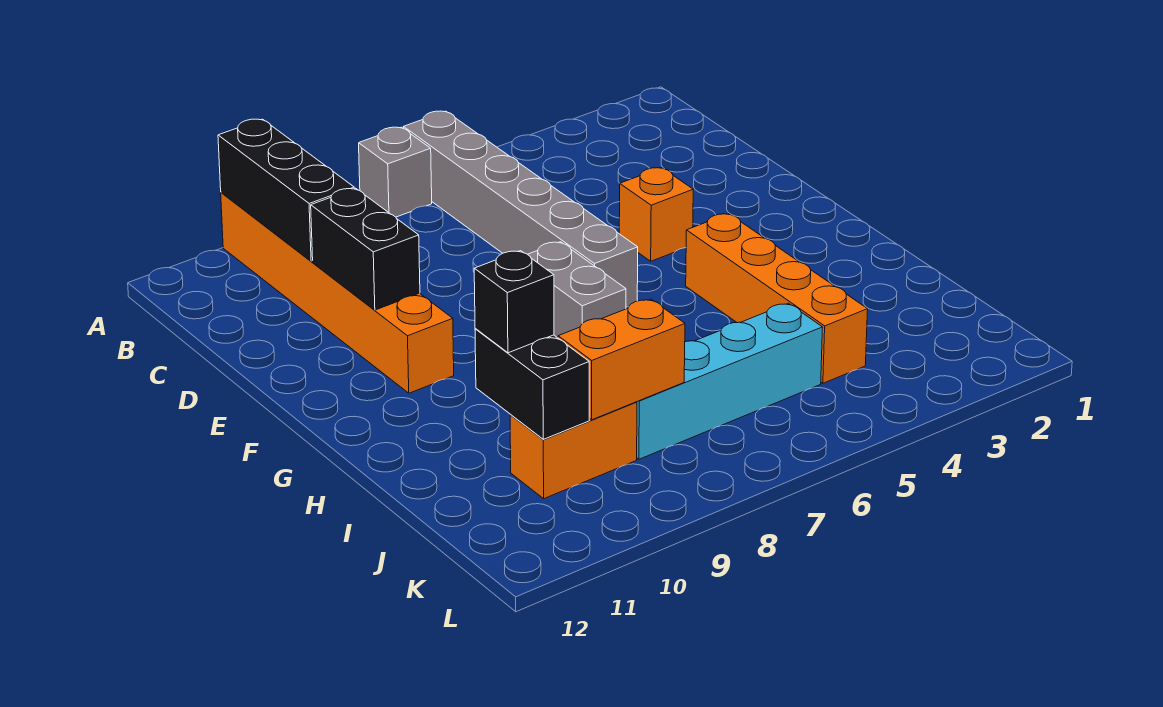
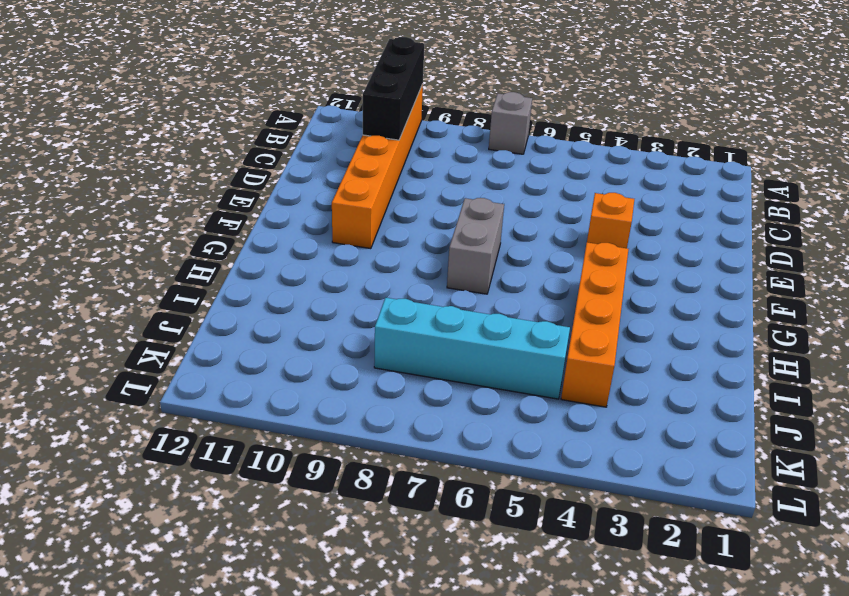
none -> grey 1x6 brick [404,111,638,307]
none -> orange 1x2 brick [510,402,637,499]
none -> black 1x2 brick [311,188,420,310]

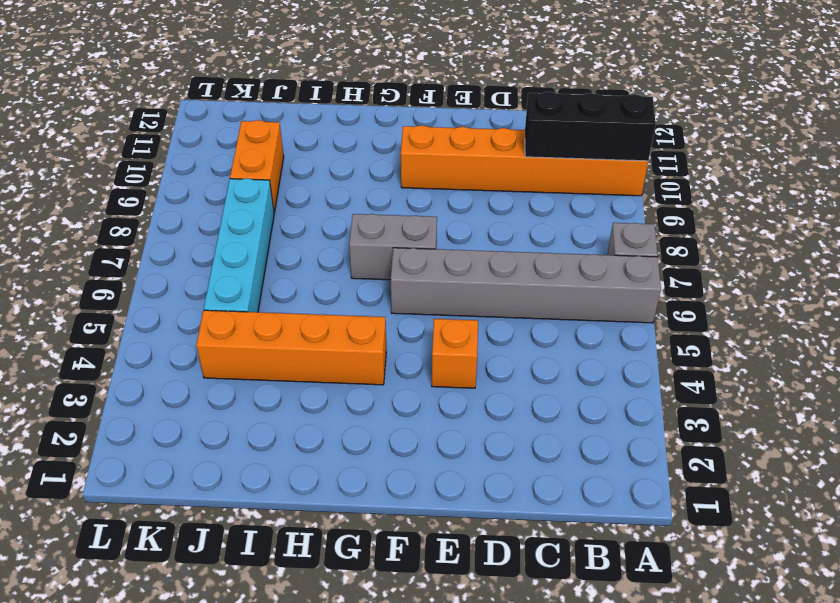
none -> black 1x2 brick [311,188,420,310]
none -> black 1x2 brick [475,329,589,439]
none -> orange 1x2 brick [558,299,685,420]

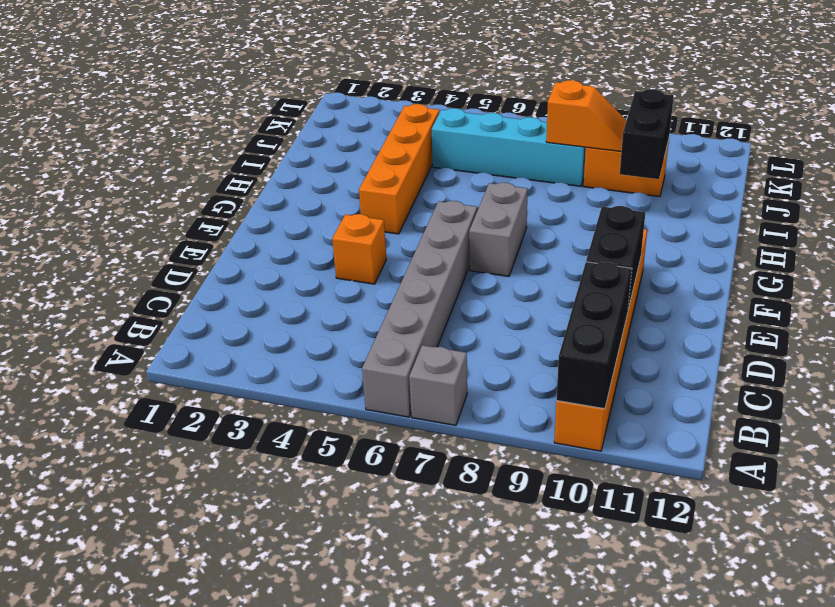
orange 1x2 slope [546,80,627,151] -> orange 1x2 brick [558,299,685,420]
none -> black 1x1 brick [474,251,554,353]

